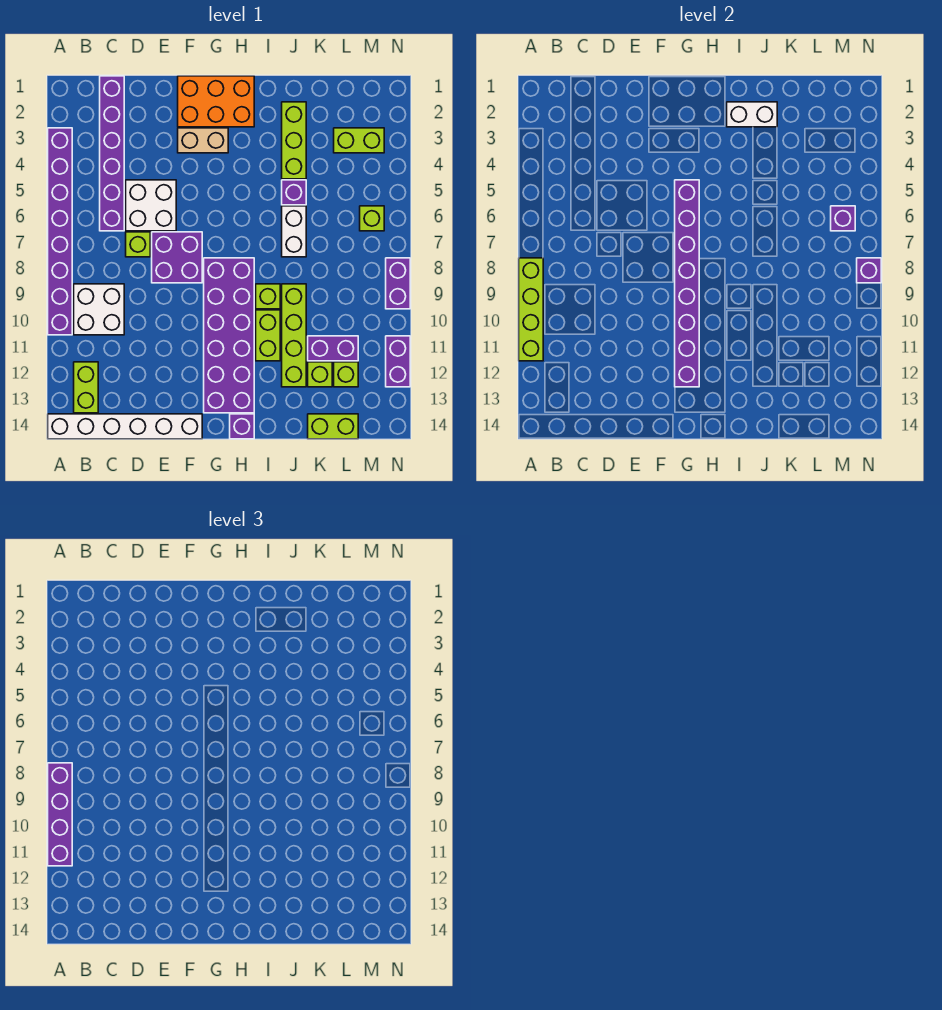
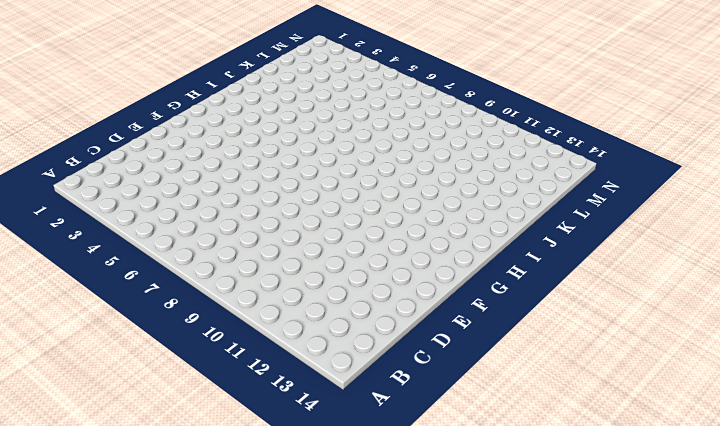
none -> purple 1x8 brick [48,128,72,335]
none -> white 1x6 brick [48,414,202,439]
none -> white 2x2 brick [74,284,124,335]
none -> lime 1x2 brick [74,362,98,413]

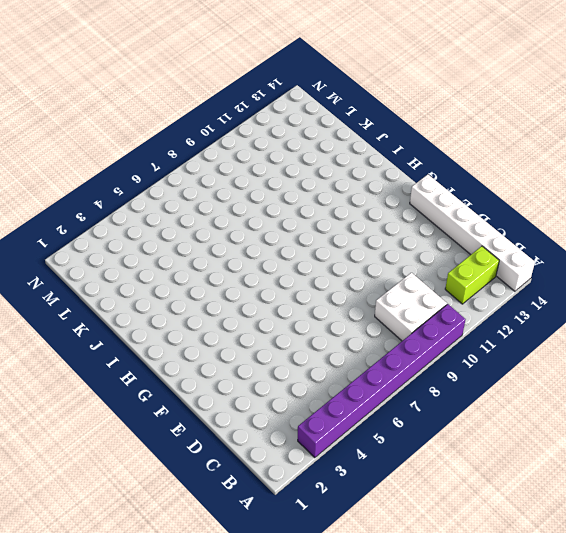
none -> purple 1x6 brick [100,76,124,231]
none -> white 2x2 brick [126,180,176,231]
none -> lime 1x1 brick [126,232,150,257]
none -> purple 2x2 brick [152,232,202,283]

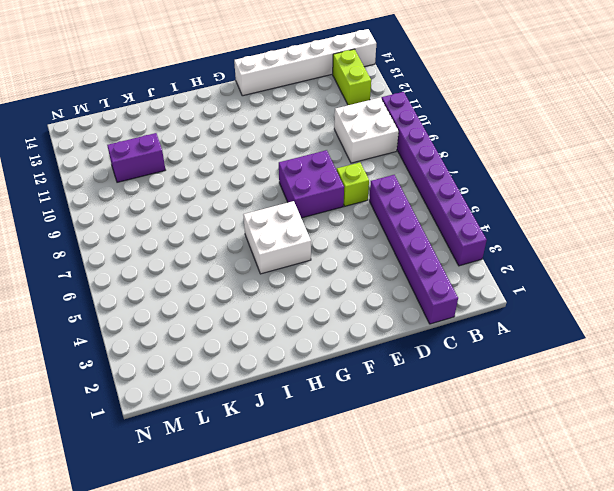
white 2x2 brick [244,201,311,274] -> white 2x2 brick moved to [126,180,176,231]
none -> orange 2x3 brick [178,76,254,127]
none -> tan 1x2 brick [178,128,228,153]
none -> purple 2x6 brick [204,258,254,413]
none -> purple 1x1 brick [230,414,254,439]

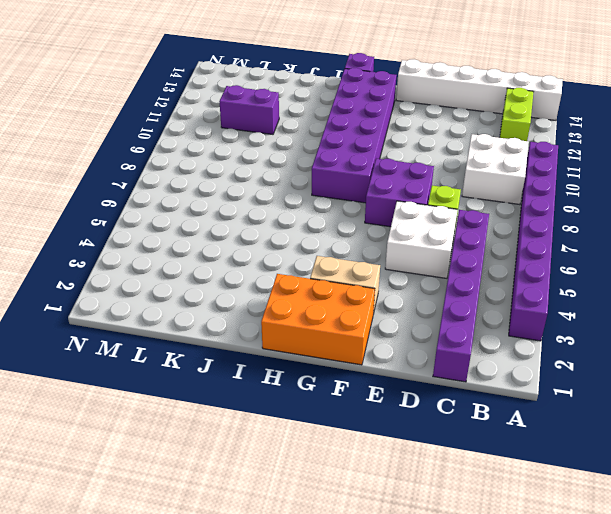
none -> lime 1x1 brick [256,284,280,309]
none -> lime 1x2 brick [256,310,280,361]
none -> lime 1x3 brick [282,102,306,179]
none -> purple 1x1 brick [282,180,306,205]

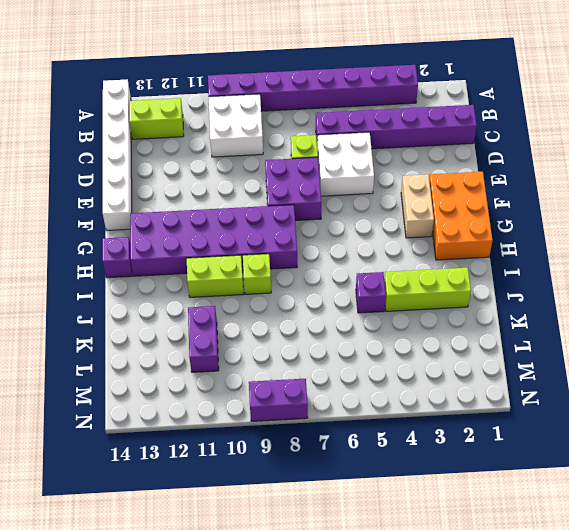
none -> white 1x2 brick [282,206,306,257]
none -> lime 1x4 brick [282,284,306,387]
none -> lime 1x1 brick [308,362,332,387]
none -> lime 1x2 brick [308,414,358,439]

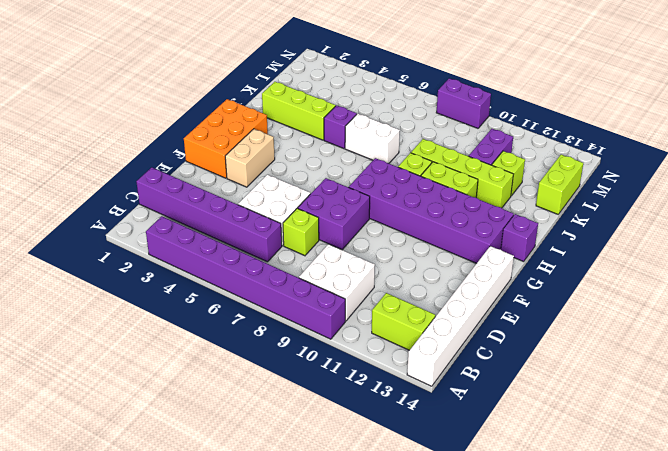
none -> lime 1x2 brick [334,128,384,153]
none -> lime 1x1 brick [334,362,358,387]
none -> lime 1x1 brick [360,206,384,231]
none -> purple 1x2 brick [386,336,410,387]

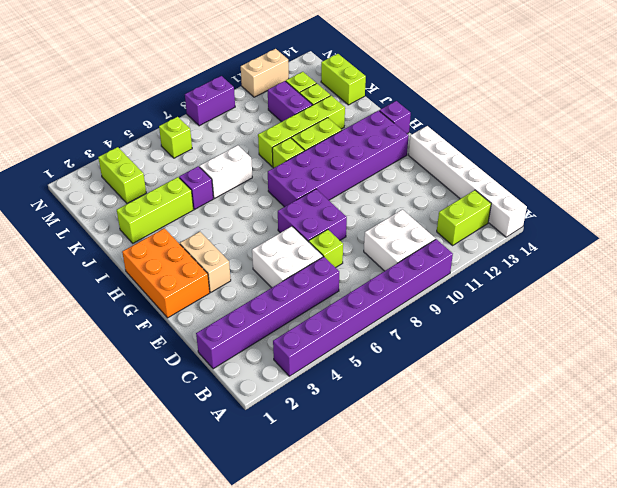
tan 1x2 brick [241,49,289,97] -> purple 1x2 brick [386,336,410,387]
none -> lime 1x4 brick [519,258,543,361]
none -> purple 1x8 brick [675,180,699,387]
none -> white 1x2 brick [727,102,777,127]
none -> purple 1x1 brick [831,206,855,231]

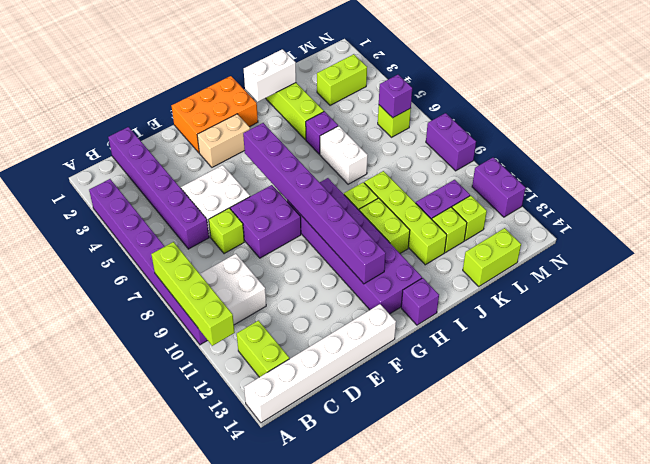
none -> purple 1x1 brick [857,258,881,283]
none -> purple 1x4 brick [48,763,72,866]

